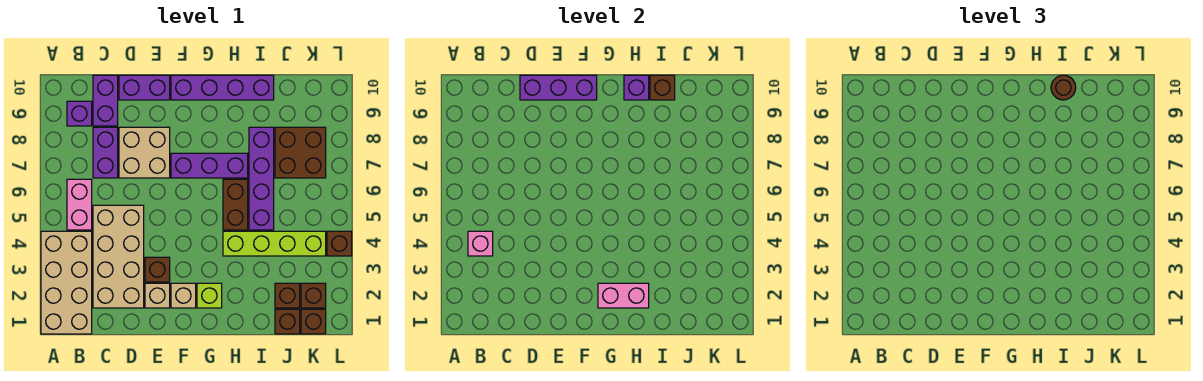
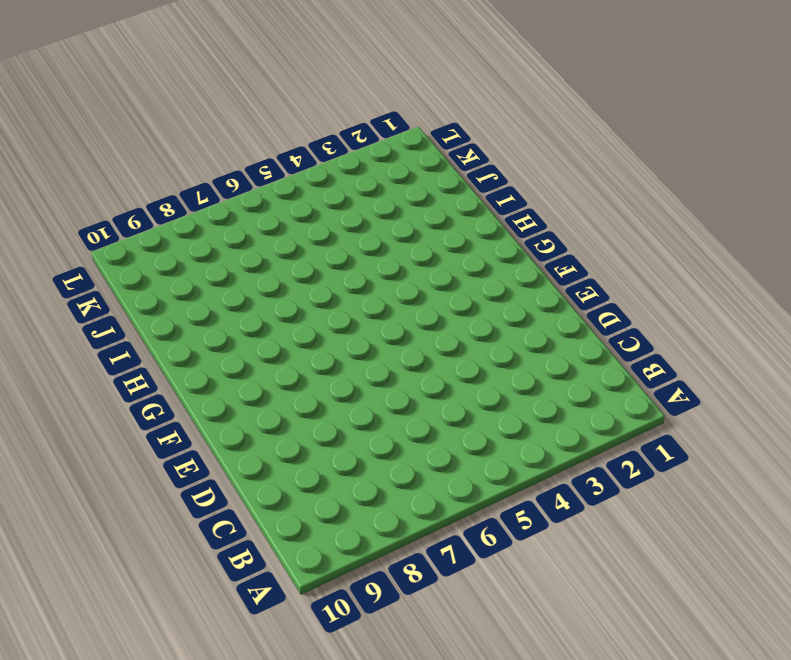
none -> tan 2x4 brick [41,231,92,334]
none -> pink 1x2 brick [67,179,92,230]
none -> purple 1x1 brick [67,101,92,126]

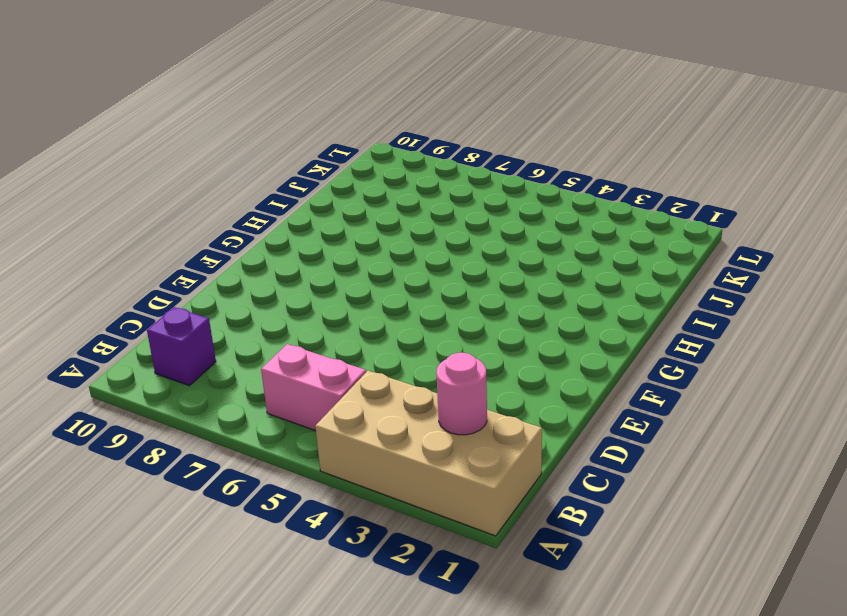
pink 1x1 round brick [436,353,487,435] -> none
none -> tan 2x4 brick [93,205,144,308]
none -> purple 1x2 brick [93,127,118,178]
none -> purple 1x2 brick [93,75,118,126]

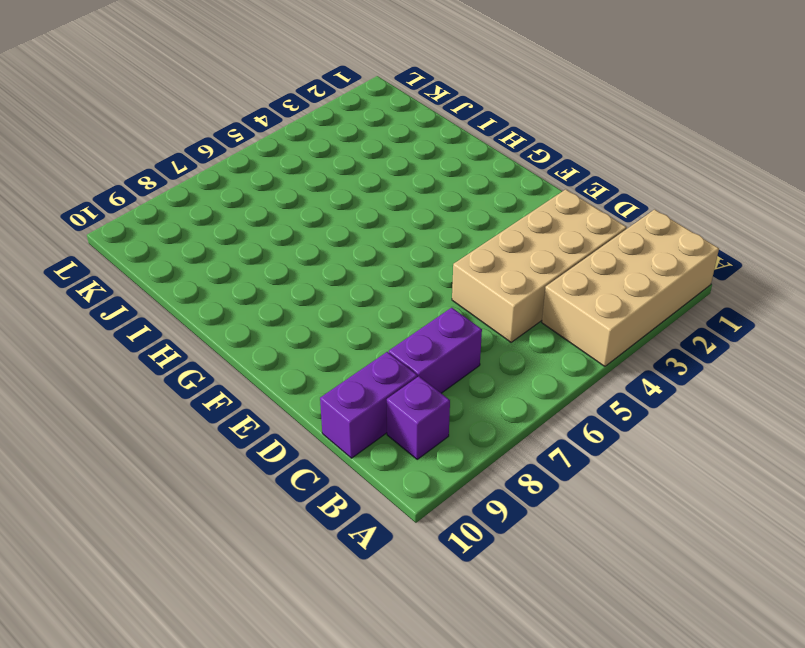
none -> pink 1x2 brick [67,179,92,230]
none -> tan 2x2 brick [119,127,170,178]
none -> purple 1x2 brick [119,75,170,100]

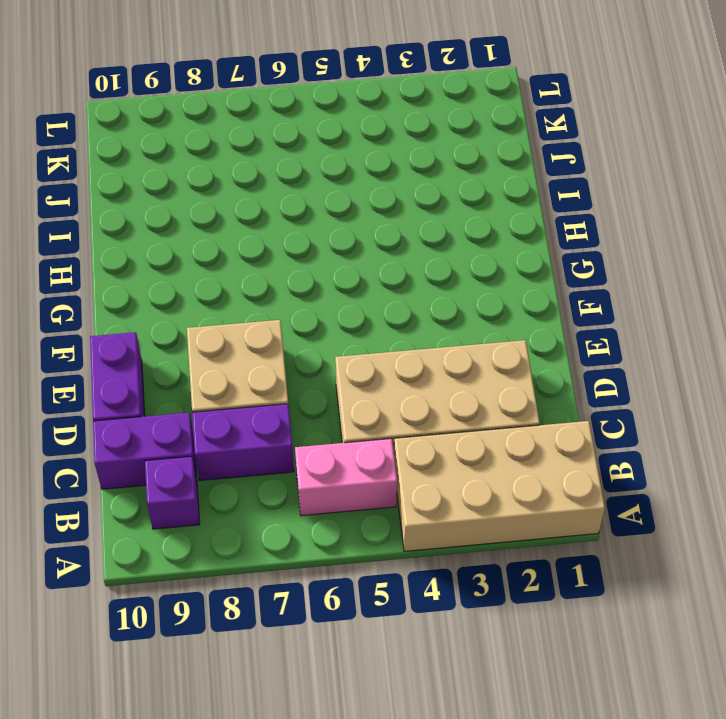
none -> tan 1x1 brick [145,283,170,308]
none -> brown 1x1 brick [145,257,170,282]
none -> tan 1x1 brick [171,283,196,308]

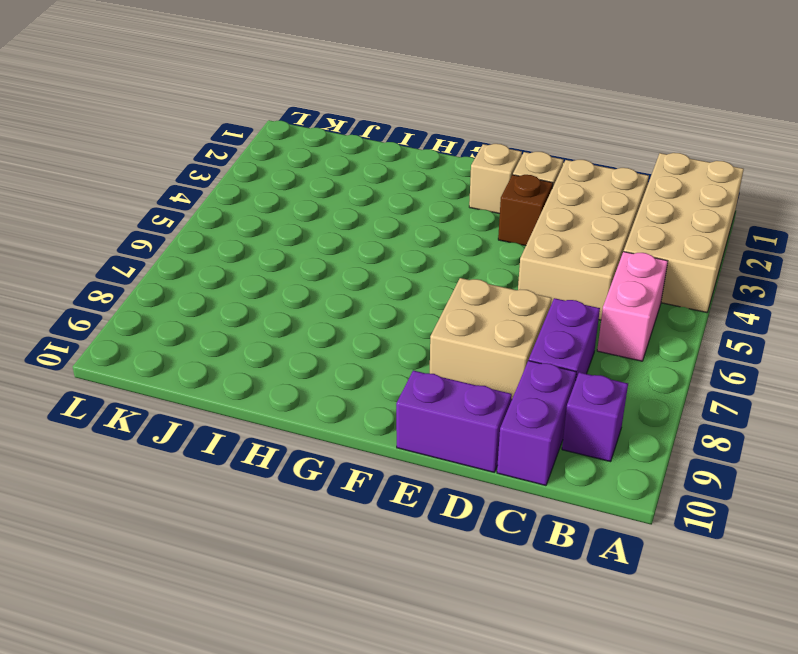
none -> purple 1x3 brick [171,153,248,178]
none -> purple 1x4 brick [171,75,274,100]
none -> lime 1x1 brick [197,283,222,308]

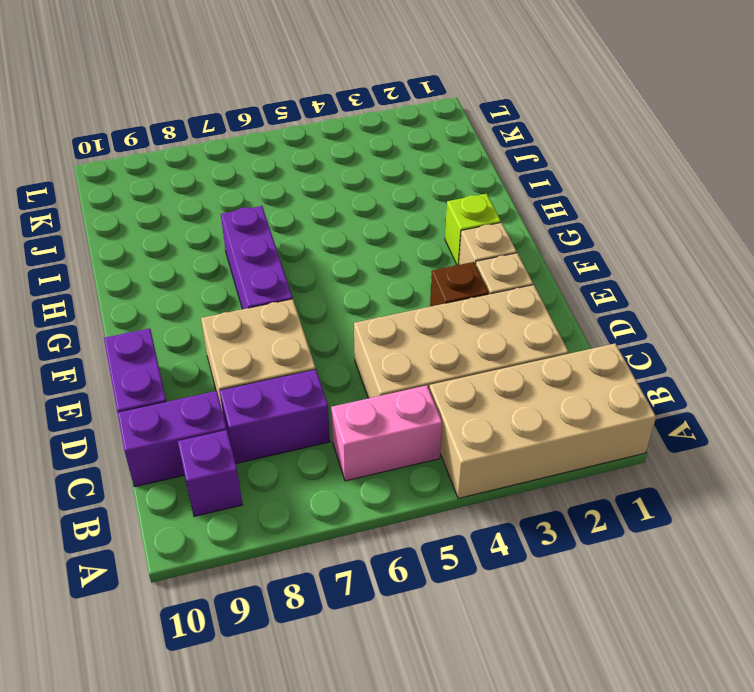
none -> purple 1x4 brick [171,75,274,100]
none -> lime 1x4 brick [223,231,326,256]
none -> brown 1x2 brick [223,179,248,230]

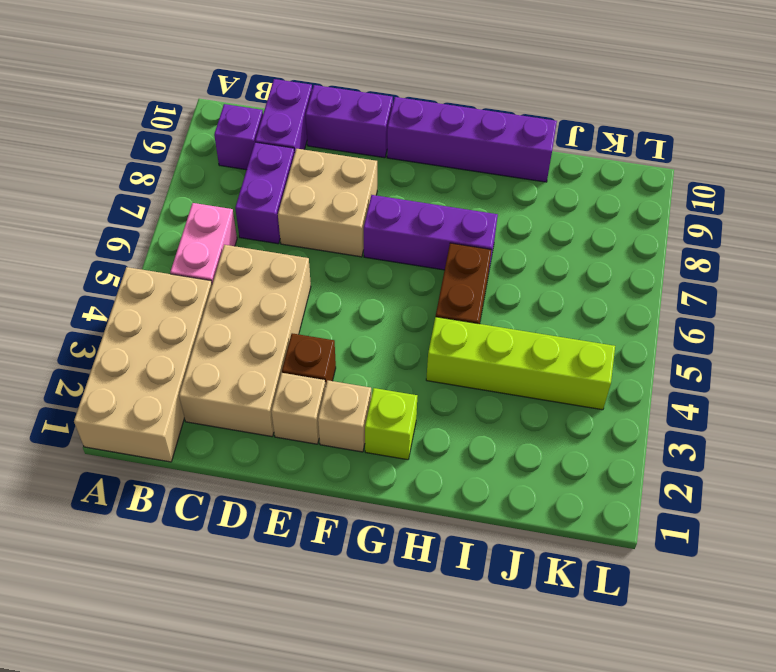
none -> purple 1x4 brick [249,127,274,230]
none -> brown 1x1 brick [275,309,300,334]
none -> brown 1x1 brick [275,283,300,308]

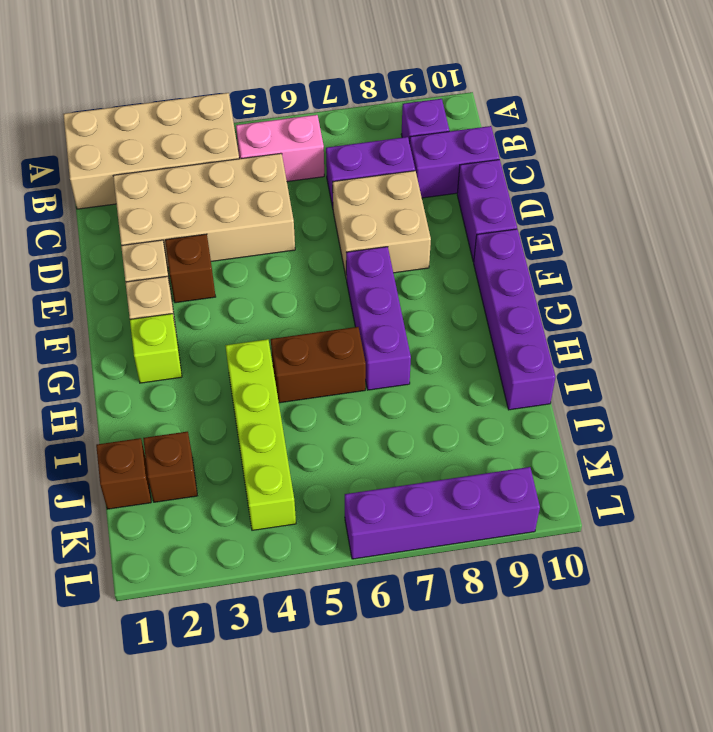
purple 1x4 brick [345,467,540,559] -> purple 1x4 brick moved to [249,127,274,230]
none -> brown 2x2 brick [275,127,326,178]
none -> brown 1x1 brick [301,309,326,334]
none -> brown 1x1 brick [301,283,326,308]

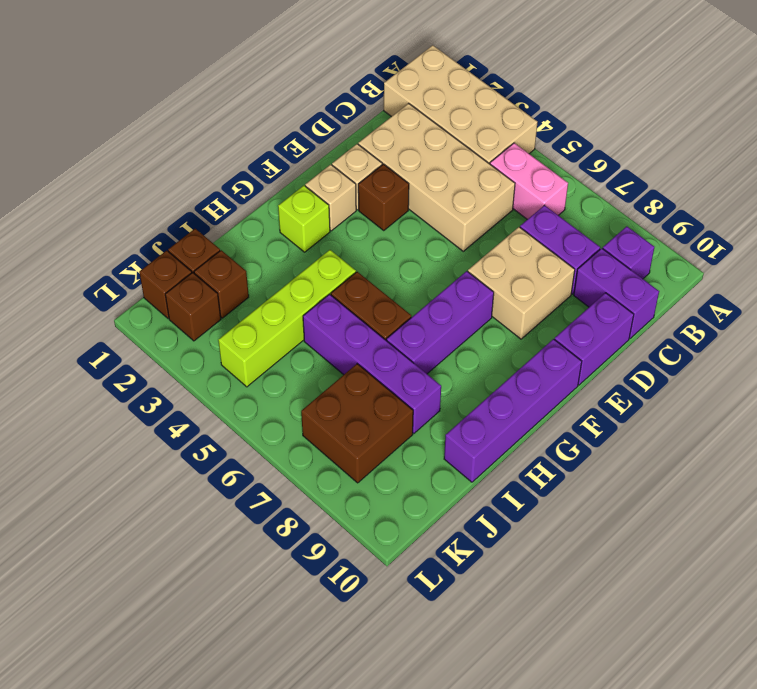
none -> brown 1x1 brick [327,231,352,256]
none -> pink 1x1 brick [468,231,493,256]
none -> purple 1x3 brick [520,75,597,100]

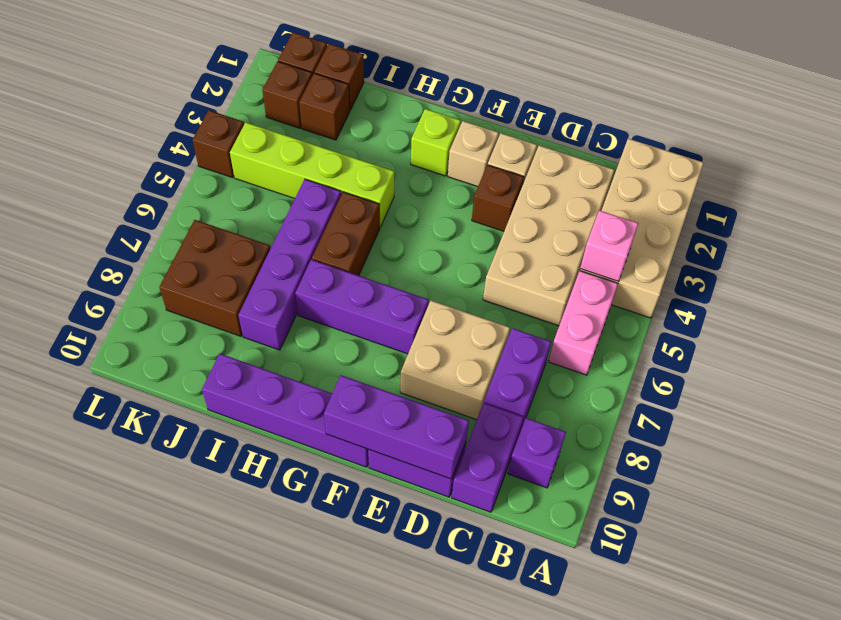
none -> pink 1x2 brick [598,283,649,308]
none -> purple 1x1 brick [624,75,649,100]
none -> brown 1x1 brick [650,75,675,100]

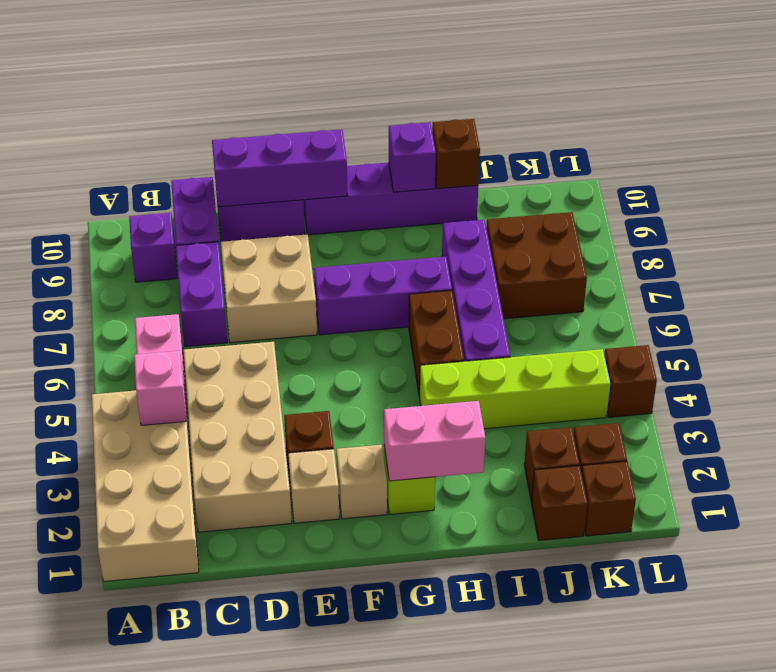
none -> brown 1x1 round brick [1051,75,1076,100]

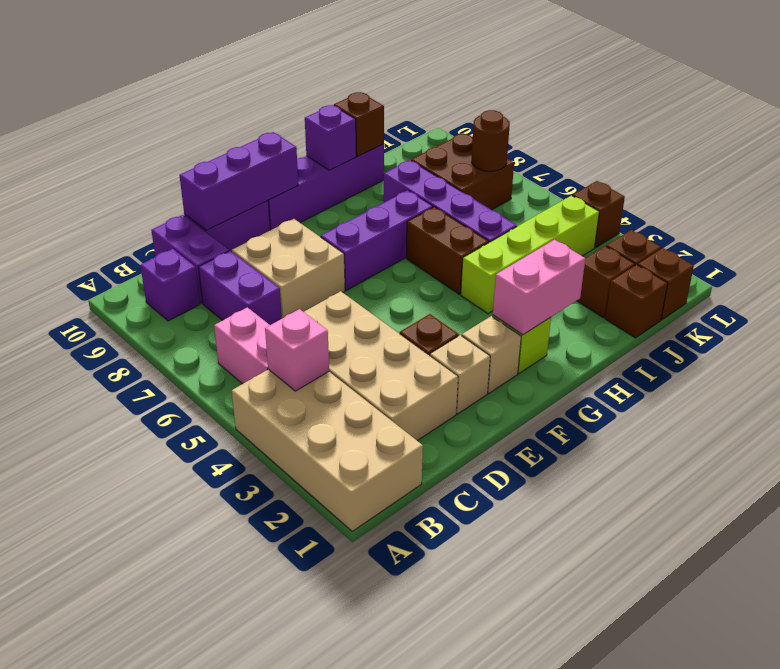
brown 1x1 round brick [472,110,510,171] -> brown 1x1 round brick moved to [1051,75,1076,100]

